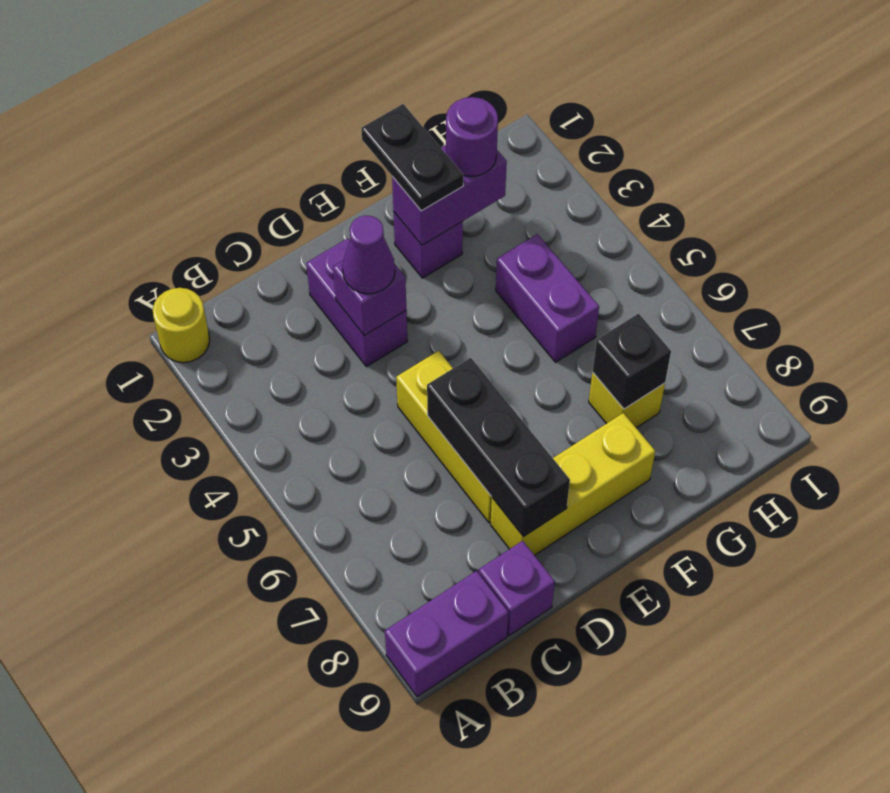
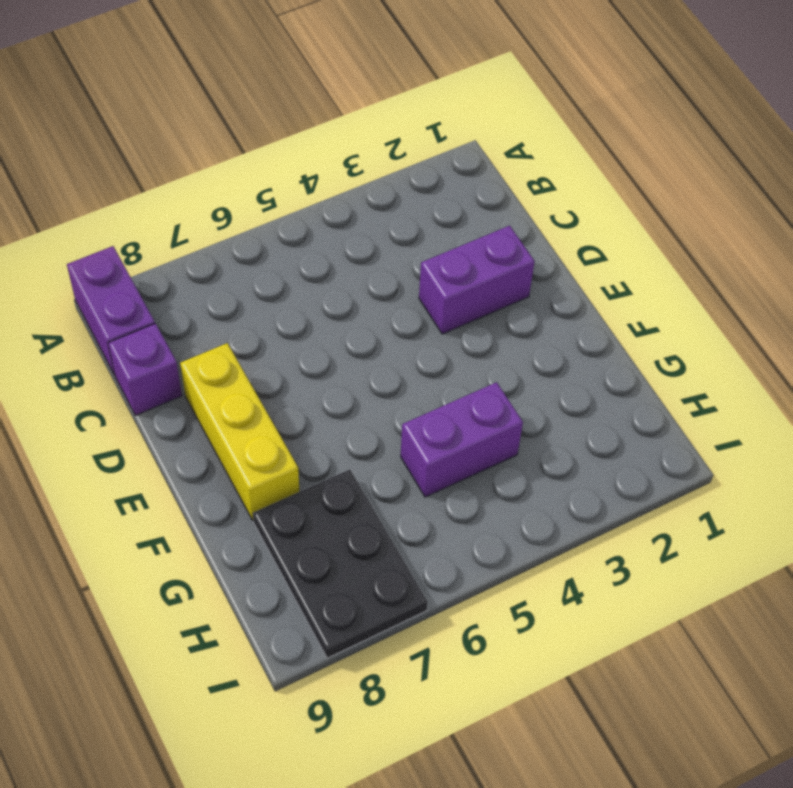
black 2x3 plate [253,469,427,658] -> yellow 1x1 brick [589,372,665,428]
none -> yellow 1x1 round brick [153,288,210,363]
none -> yellow 1x3 brick [396,351,492,523]
none -> purple 1x1 brick [394,212,463,278]

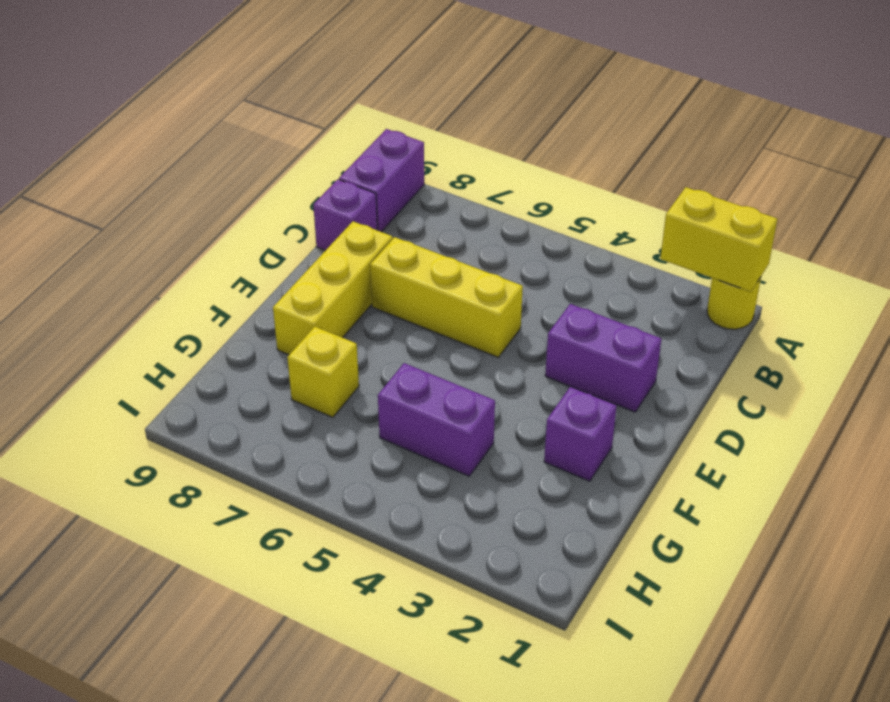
yellow 1x2 brick [660,187,777,292] -> none
none -> purple 1x1 brick [333,260,406,336]
none -> black 1x3 brick [427,358,570,537]
none -> purple 1x2 brick [392,145,507,245]

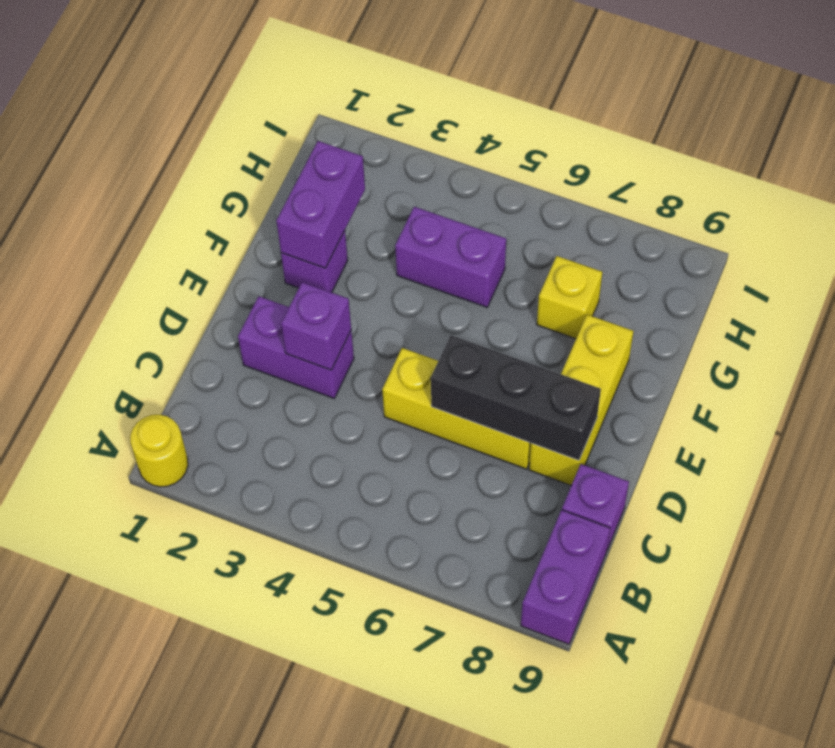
none -> black 1x1 brick [593,314,671,409]
none -> purple 1x1 cone [342,216,395,294]
none -> black 1x2 plate [361,104,463,211]

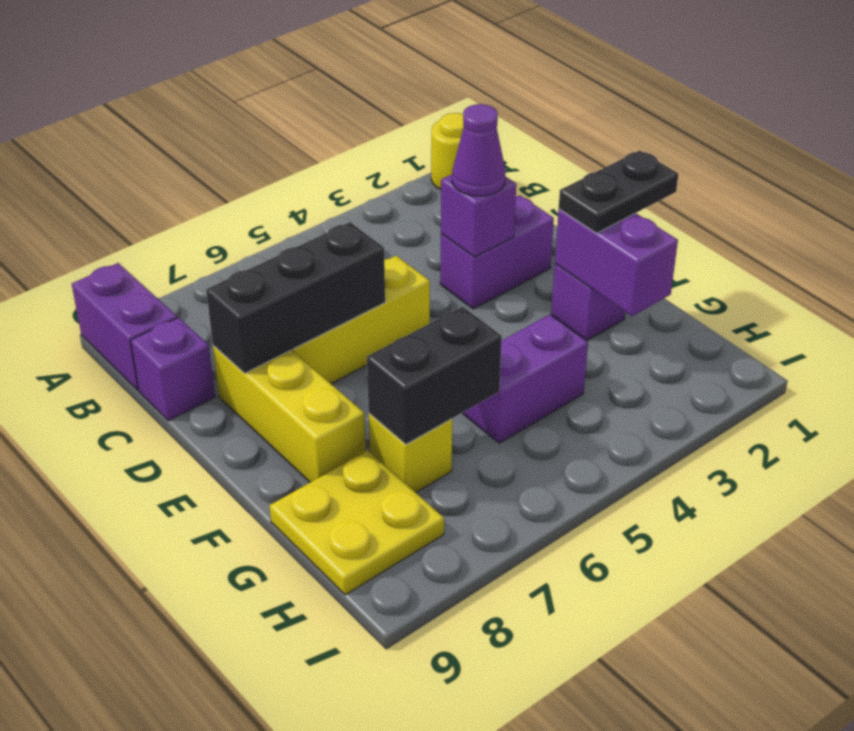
black 1x2 brick [367,307,502,444] -> black 1x1 brick [593,314,671,409]
yellow 2x2 plate [270,451,444,595] -> none
none -> purple 1x1 round brick [446,97,498,176]

